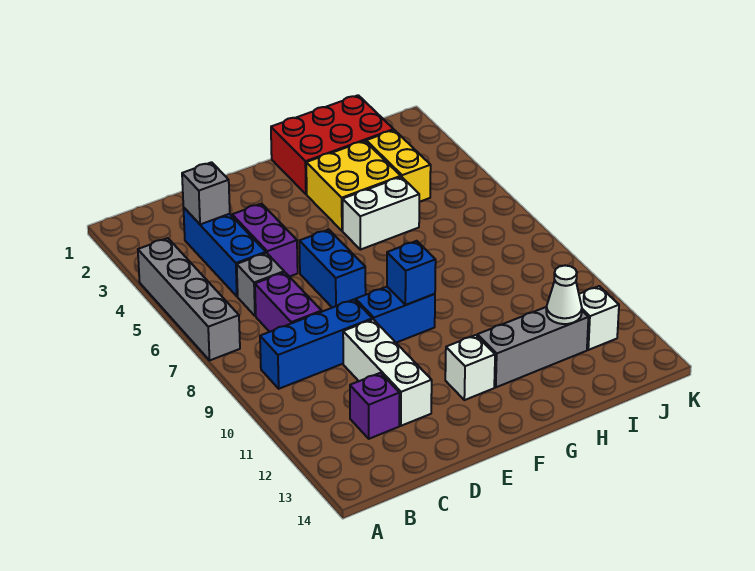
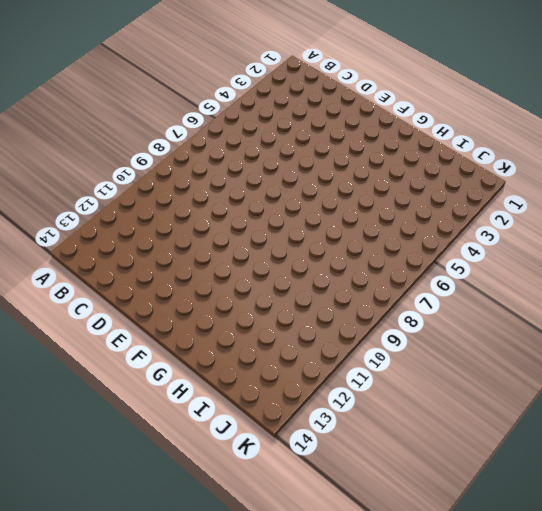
none -> grey 1x4 brick [138,238,240,360]
none -> blue 1x3 brick [260,300,372,389]
none -> blue 1x3 brick [183,207,266,296]

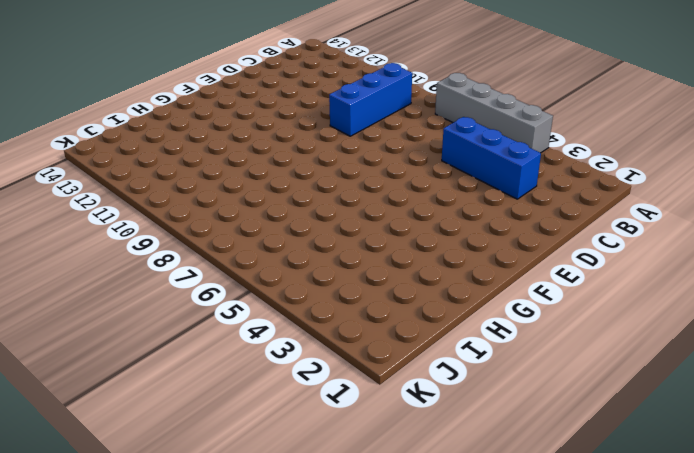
none -> grey 1x1 brick [237,253,284,316]
none -> purple 1x2 brick [255,272,322,332]
none -> purple 1x1 brick [350,373,400,439]

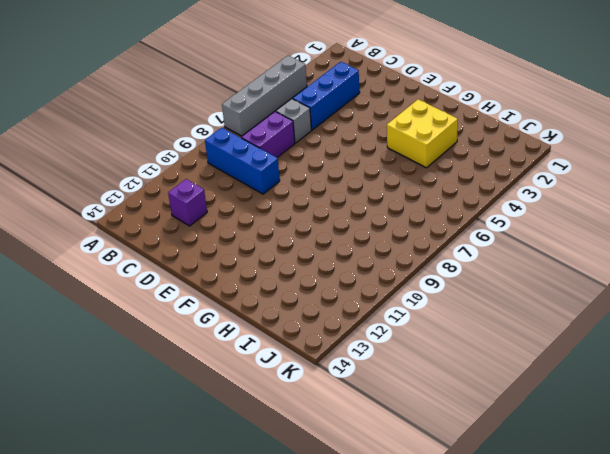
none -> purple 1x2 brick [232,204,298,277]
none -> white 1x3 brick [343,319,432,426]
none -> blue 1x2 brick [299,230,366,308]

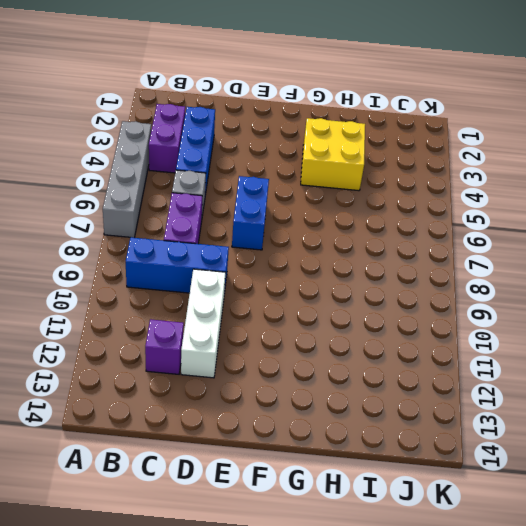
purple 1x2 brick [149,104,185,173] -> purple 1x2 brick moved to [232,204,298,277]
none -> blue 1x2 brick [356,287,435,343]
none -> white 1x1 brick [445,335,495,400]
none -> red 2x3 brick [271,95,394,194]

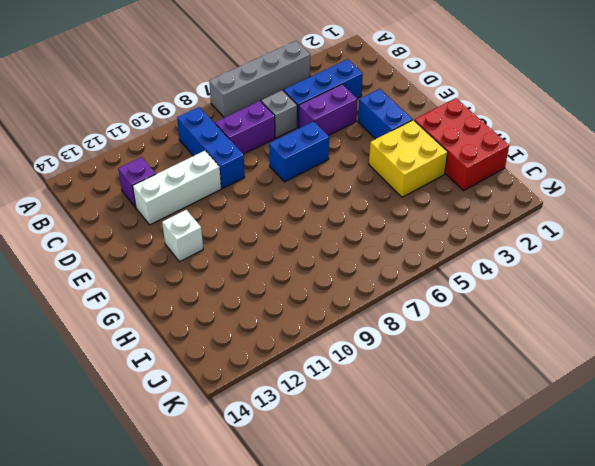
blue 1x2 brick [358,89,412,139] -> blue 1x2 brick moved to [356,287,435,343]
none -> white 1x2 brick [343,177,419,250]
none -> grey 1x3 brick [477,307,588,387]
none -> yellow 1x2 brick [366,130,431,202]

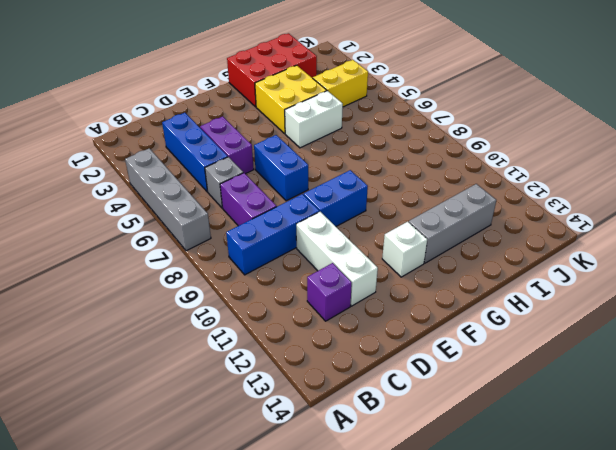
yellow 1x2 brick [313,60,368,107] -> yellow 1x2 brick turned to [366,130,431,202]
none -> white 1x1 brick [579,286,619,350]
none -> grey 1x1 brick [182,162,230,224]
none -> blue 1x1 brick [387,241,436,305]

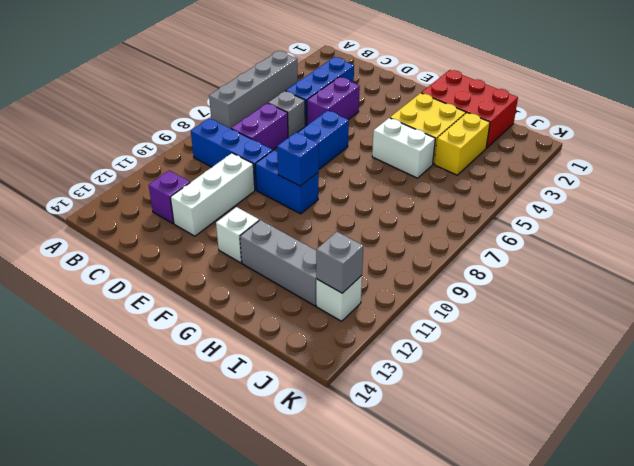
grey 1x1 brick [316,232,363,293] -> grey 1x1 brick moved to [182,162,230,224]
none -> white 1x1 cone [546,265,582,324]

